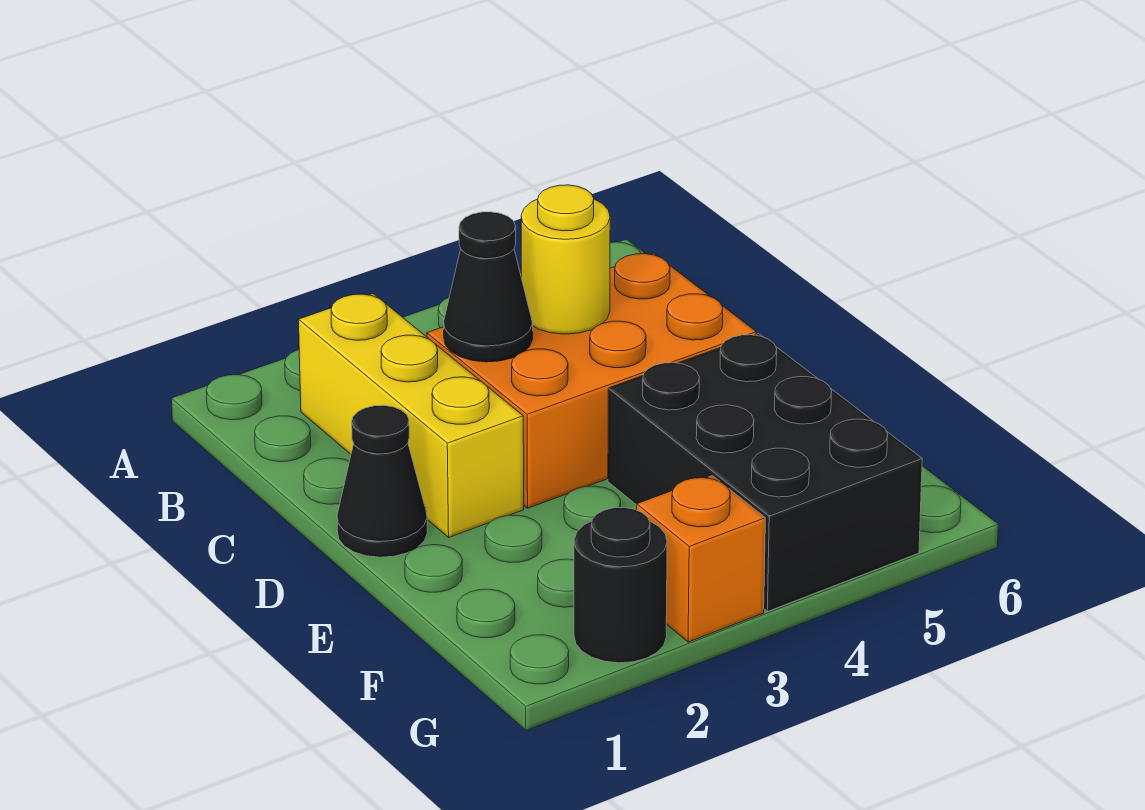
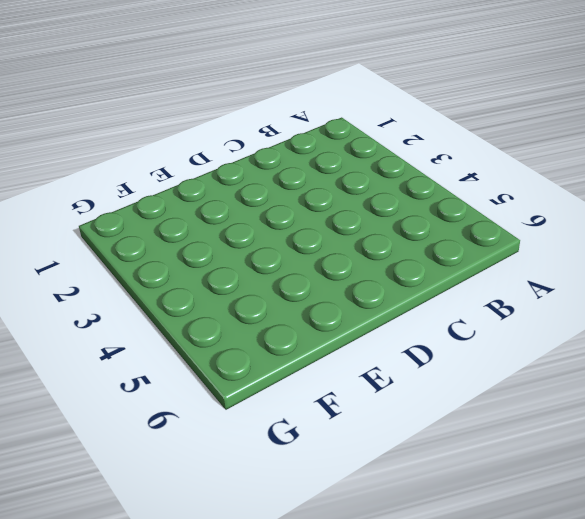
none -> yellow 1x3 brick [298,294,524,537]
none -> orange 2x3 brick [427,253,756,508]

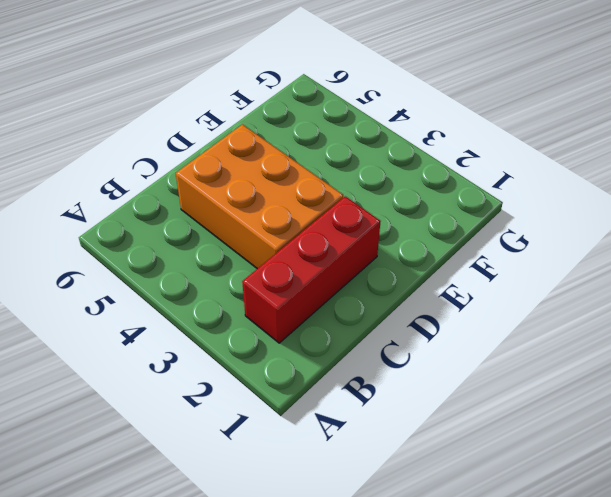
red 1x3 brick [242,196,381,343] -> yellow 1x3 brick [298,294,524,537]
none -> black 1x1 cone [337,405,427,557]
none -> black 2x3 brick [608,334,922,611]

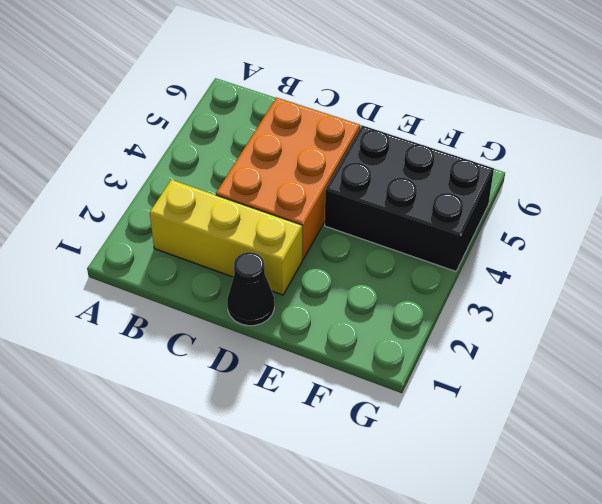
none -> black 1x1 round brick [574,508,667,663]
none -> orange 1x1 brick [637,476,765,642]

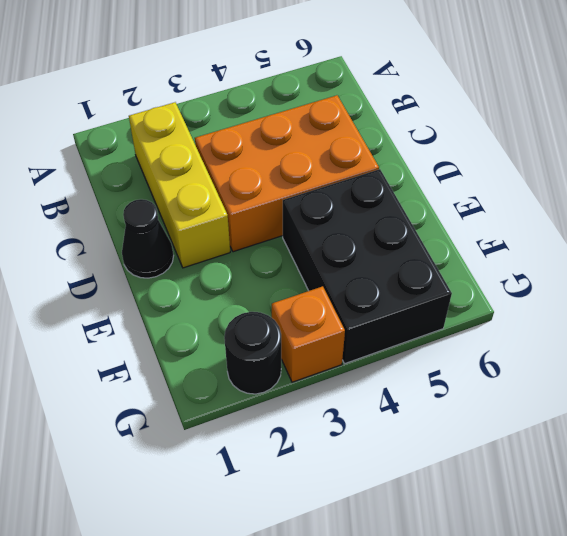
none -> black 1x1 cone [444,212,533,362]
none -> yellow 1x1 round brick [521,185,610,334]

